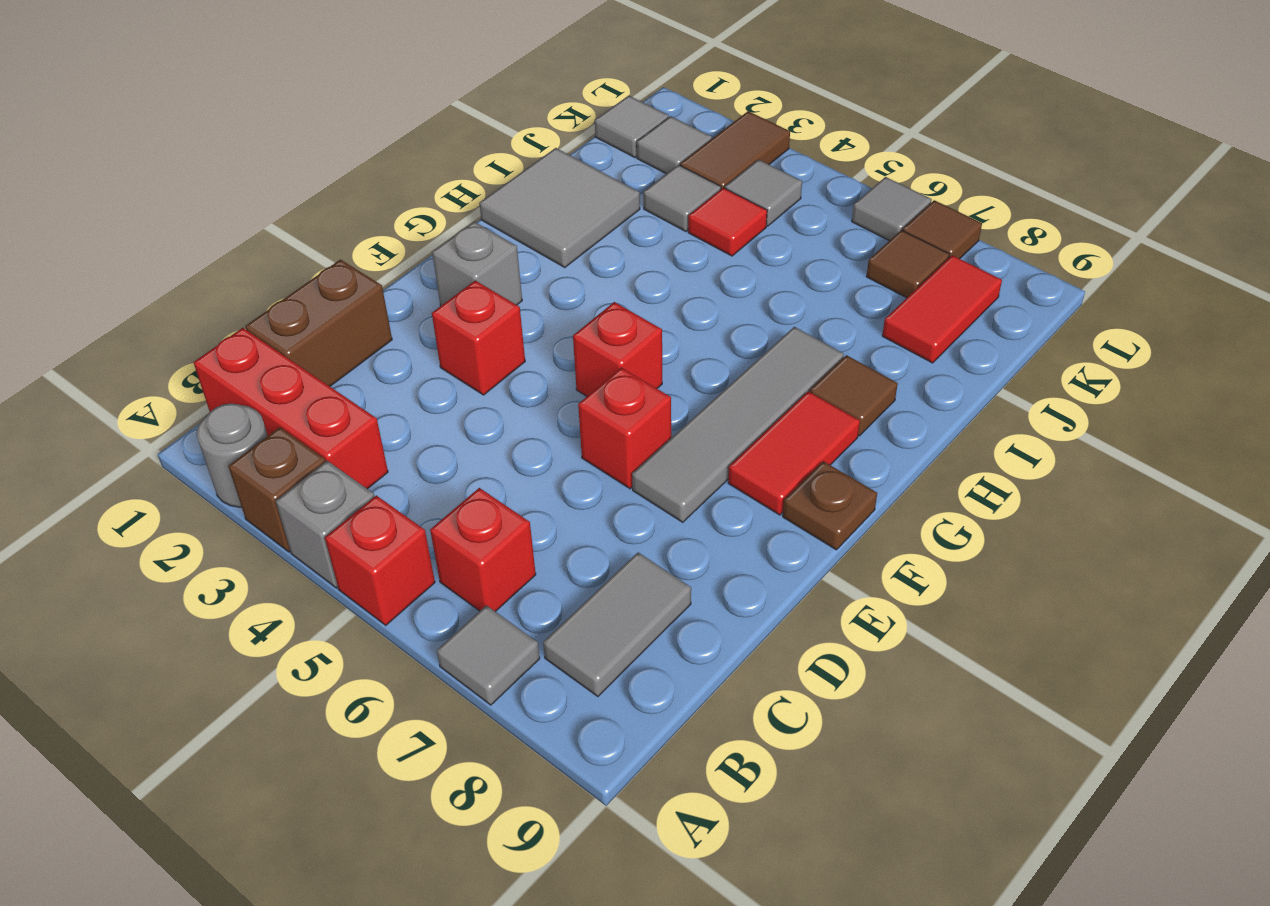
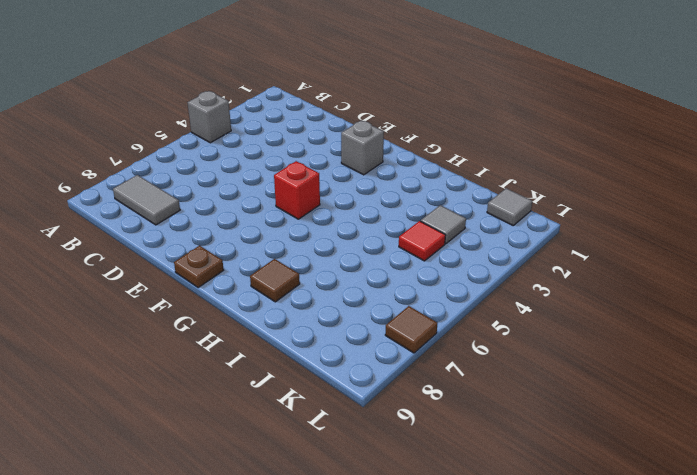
none -> grey 1x1 round brick [197,403,268,507]
none -> brown 1x1 brick [228,427,325,552]
none -> red 1x1 brick [325,495,435,625]

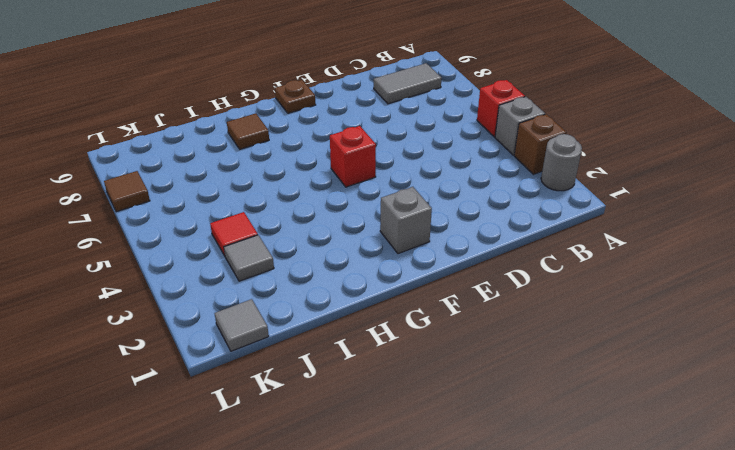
none -> grey 1x1 tile [437,605,540,705]
none -> red 1x3 brick [194,328,388,489]
none -> red 1x1 brick [430,488,536,612]

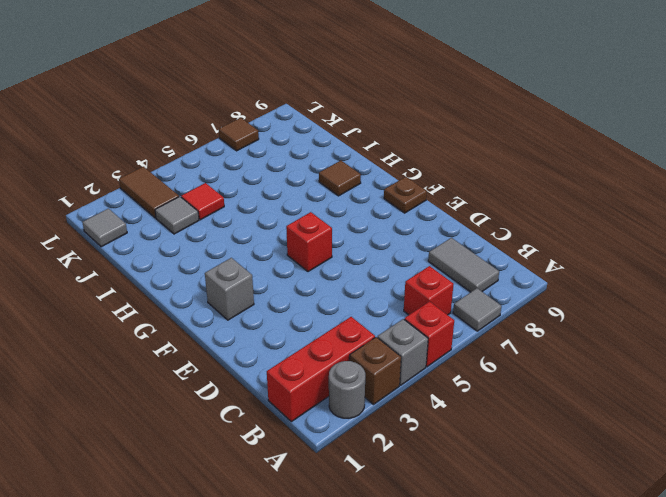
none -> brown 1x2 brick [245,260,392,386]
none -> red 1x1 brick [432,280,525,395]
none -> red 1x1 brick [578,368,671,489]

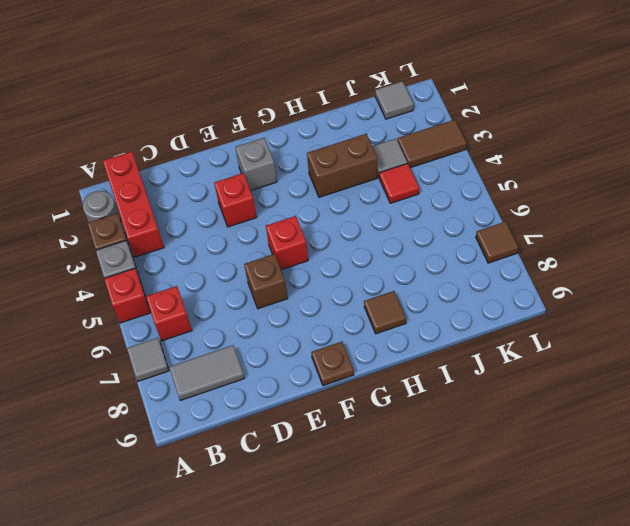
brown 1x1 brick [244,254,288,309] -> red 1x1 brick [578,368,671,489]
brown 1x2 brick [307,134,377,197] -> brown 1x2 brick moved to [245,260,392,386]
none -> grey 1x4 tile [632,327,844,522]
none -> red 1x2 tile [728,391,860,515]
none -> grey 2x2 tile [479,148,640,268]

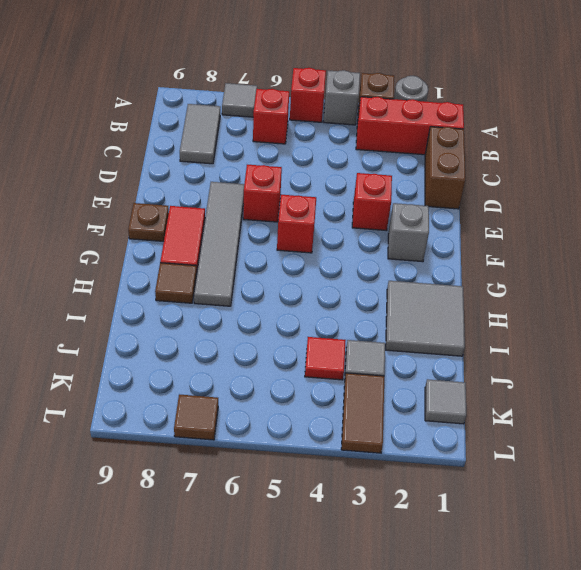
none -> red 1x2 tile [882,255,1002,363]
none -> grey 1x1 tile [637,116,712,174]
none -> grey 1x1 tile [725,160,802,226]

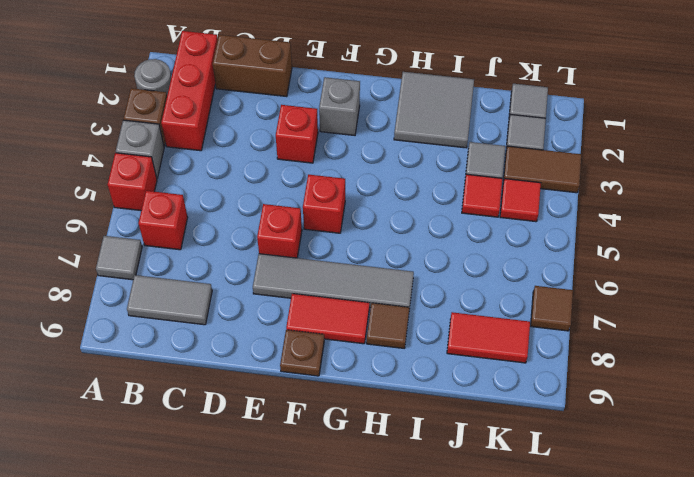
red 1x1 tile [500,179,541,222] -> grey 1x1 tile [725,160,802,226]
none -> brown 1x1 tile [867,230,949,298]
none -> grey 1x1 tile [852,177,932,241]

